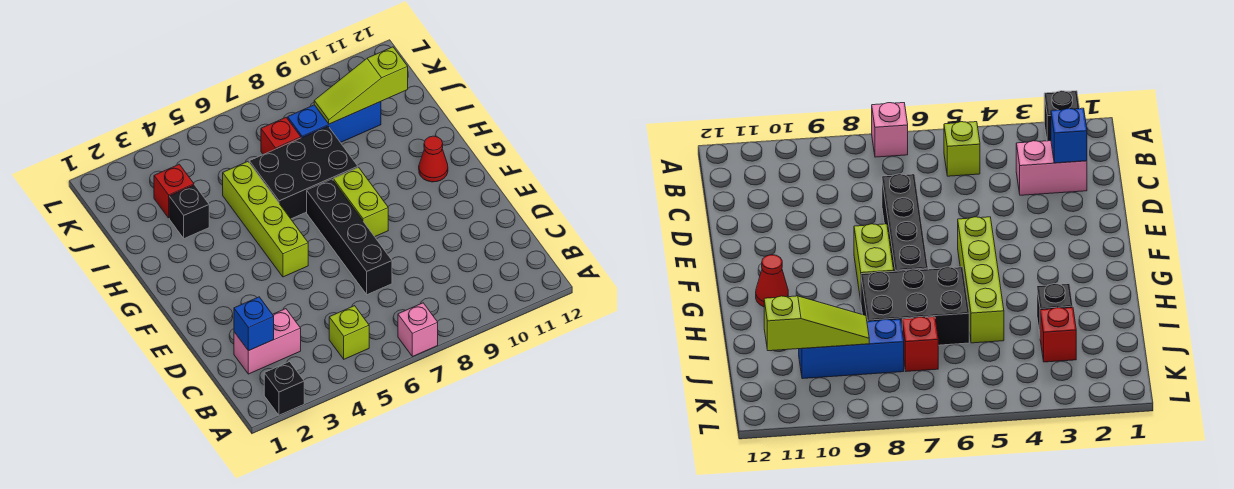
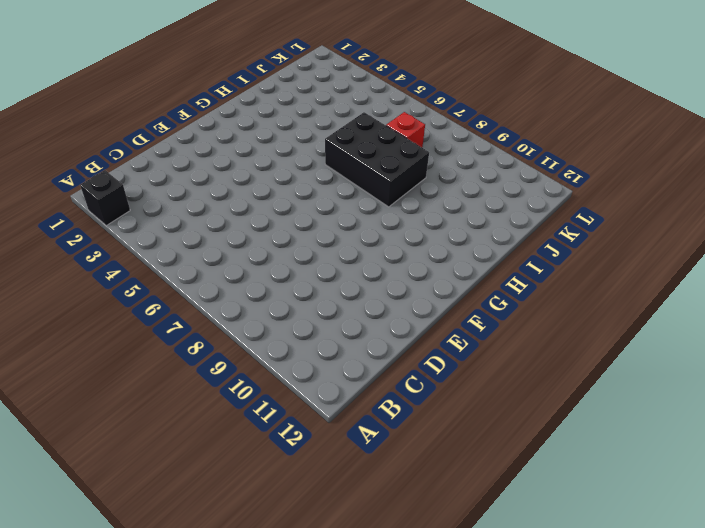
none -> pink 1x1 brick [398,303,438,357]
none -> lime 1x1 brick [329,306,369,359]
none -> pink 1x2 brick [234,309,301,374]

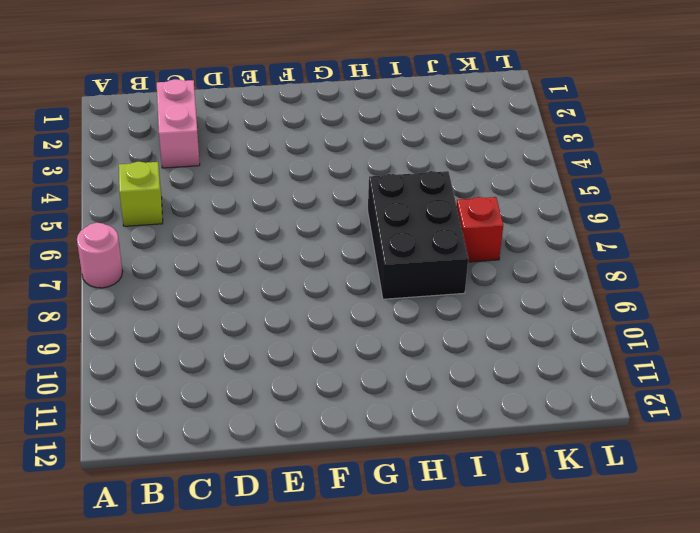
pink 1x1 round brick [77,223,122,288] -> pink 1x1 brick [398,303,438,357]
none -> black 1x1 brick [264,362,304,415]
none -> black 1x4 brick [307,179,392,295]
none -> lime 1x4 brick [223,162,308,277]

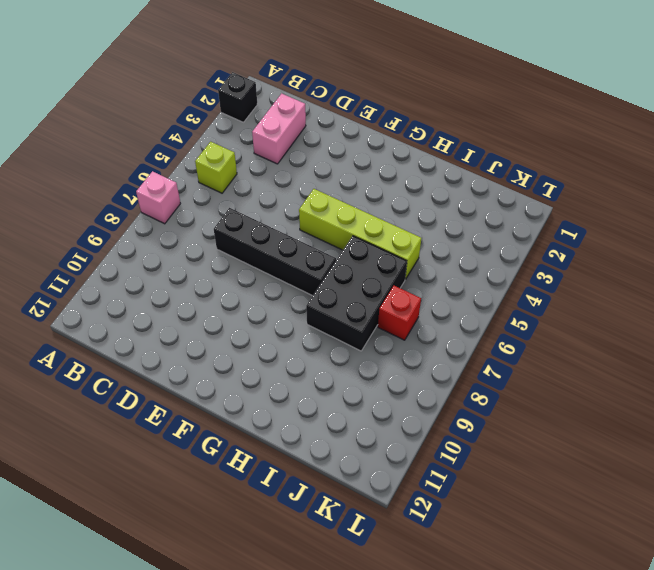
none -> lime 1x2 brick [333,167,388,237]
none -> red 1x1 cone [419,136,448,182]
none -> black 1x1 brick [169,185,209,239]

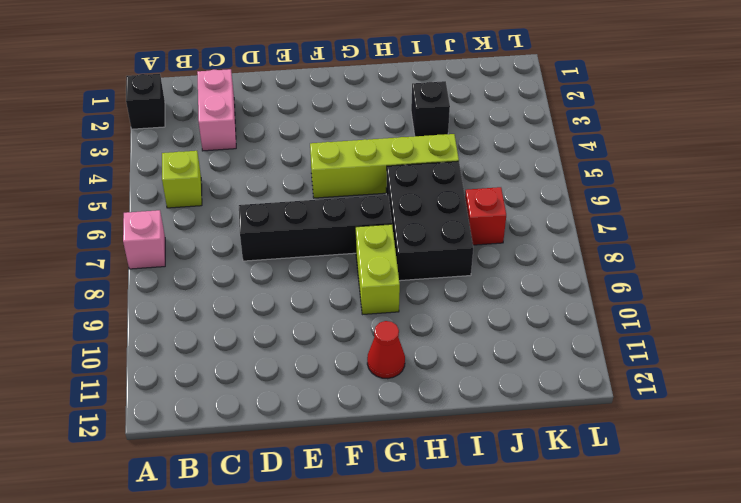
lime 1x2 brick [356,224,400,315] -> lime 1x2 brick turned to [333,167,388,237]
none -> red 1x1 brick [154,164,194,218]
none -> blue 1x3 brick [288,102,381,143]
none -> blue 1x1 brick [234,297,274,351]

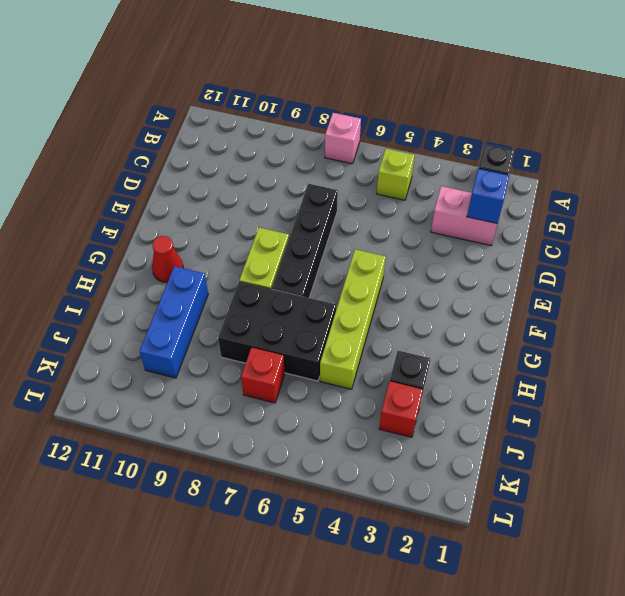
blue 1x3 brick [140,266,208,378] -> blue 1x3 brick turned to [288,102,381,143]
none -> lime 1x3 slope [314,47,408,124]

